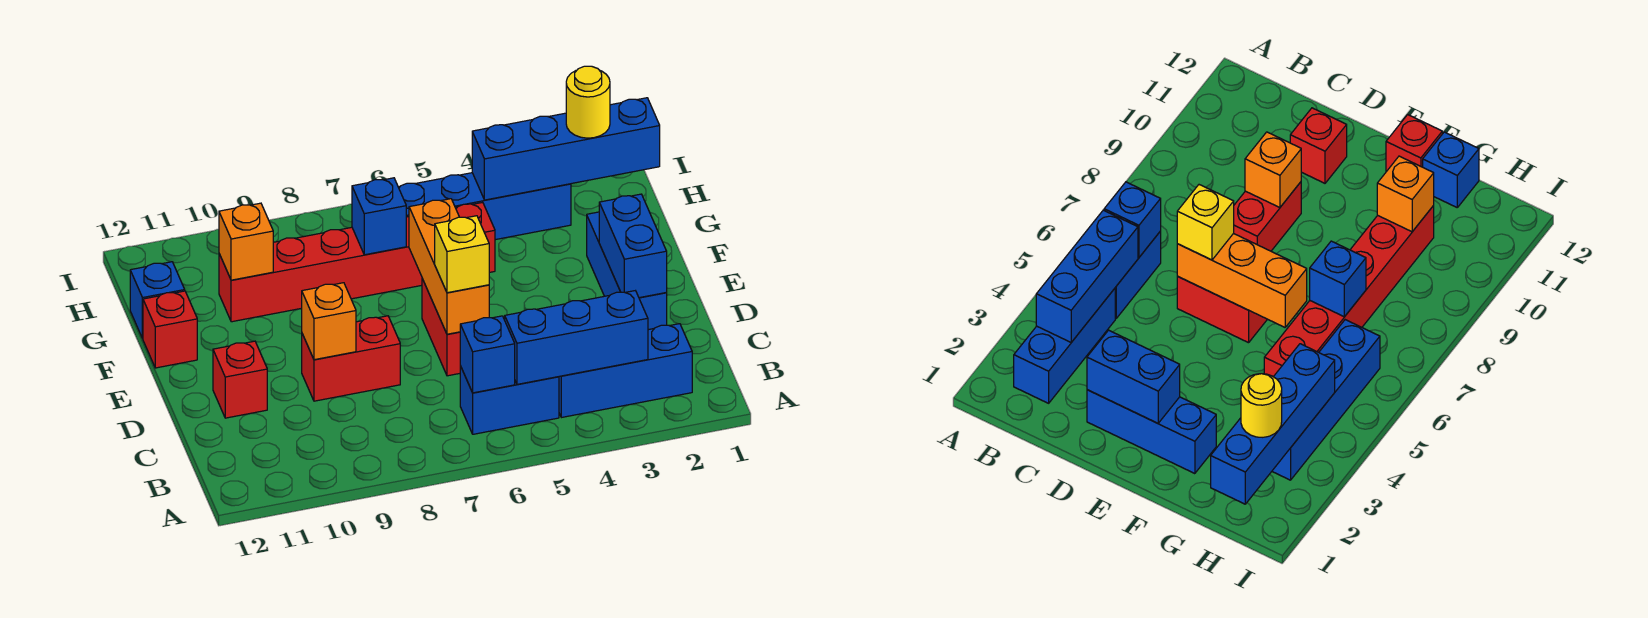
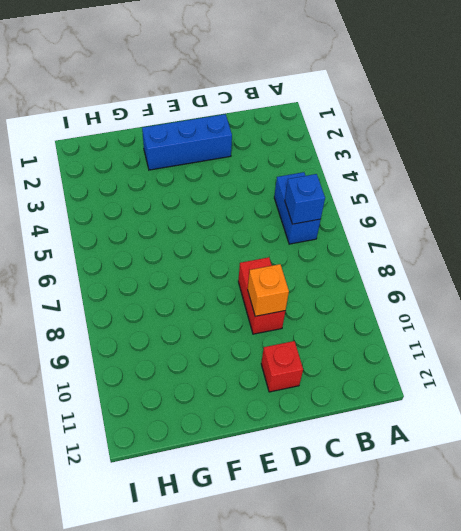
none -> blue 1x3 brick [559,324,692,418]
none -> red 1x2 brick [422,279,460,376]
none -> red 1x1 brick [143,291,197,368]

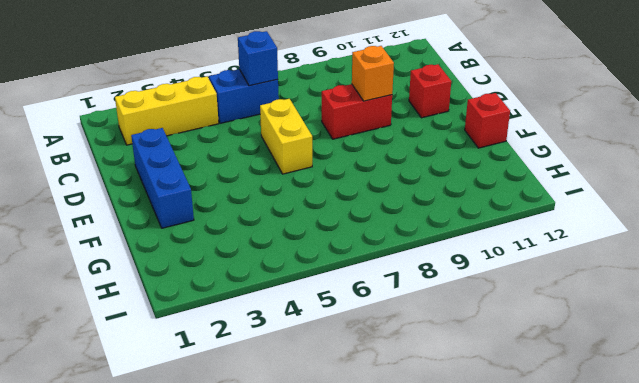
yellow 1x3 brick [115,77,219,145] -> blue 1x3 brick [559,324,692,418]
yellow 1x2 brick [260,99,312,174] -> red 1x2 brick [422,279,460,376]
none -> red 1x6 brick [219,202,495,322]
none -> blue 1x1 brick [130,262,185,338]
none -> blue 1x4 brick [398,173,571,240]

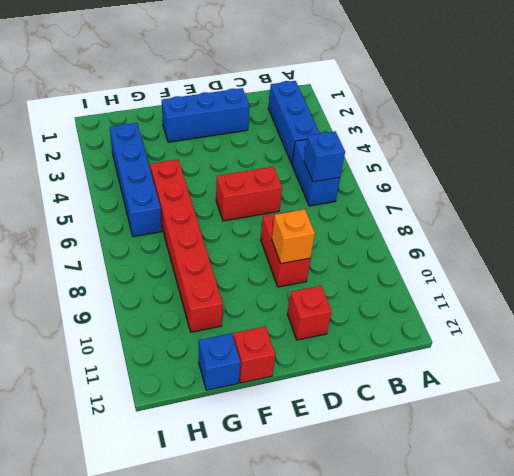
none -> blue 1x3 brick [505,291,648,384]
none -> blue 1x2 brick [599,194,667,298]
none -> orange 1x3 brick [409,199,489,334]

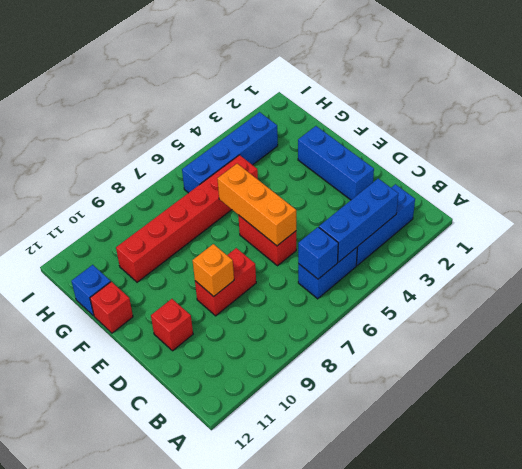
none -> blue 1x2 brick [599,194,667,298]
none -> blue 1x1 brick [352,178,406,255]
none -> orange 1x1 brick [219,203,273,280]

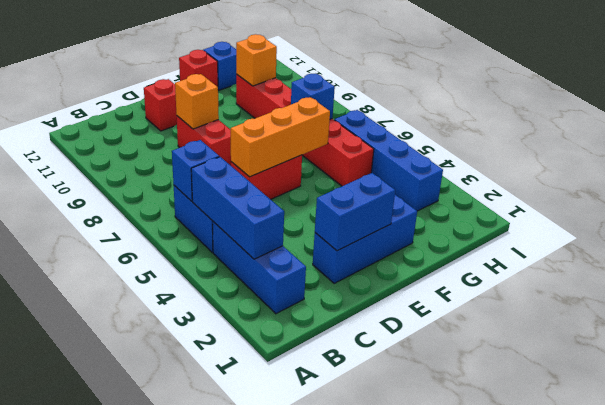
none -> blue 1x4 brick [472,98,660,200]
none -> yellow 1x1 brick [435,216,489,293]
none -> yellow 1x1 round brick [566,66,610,138]

